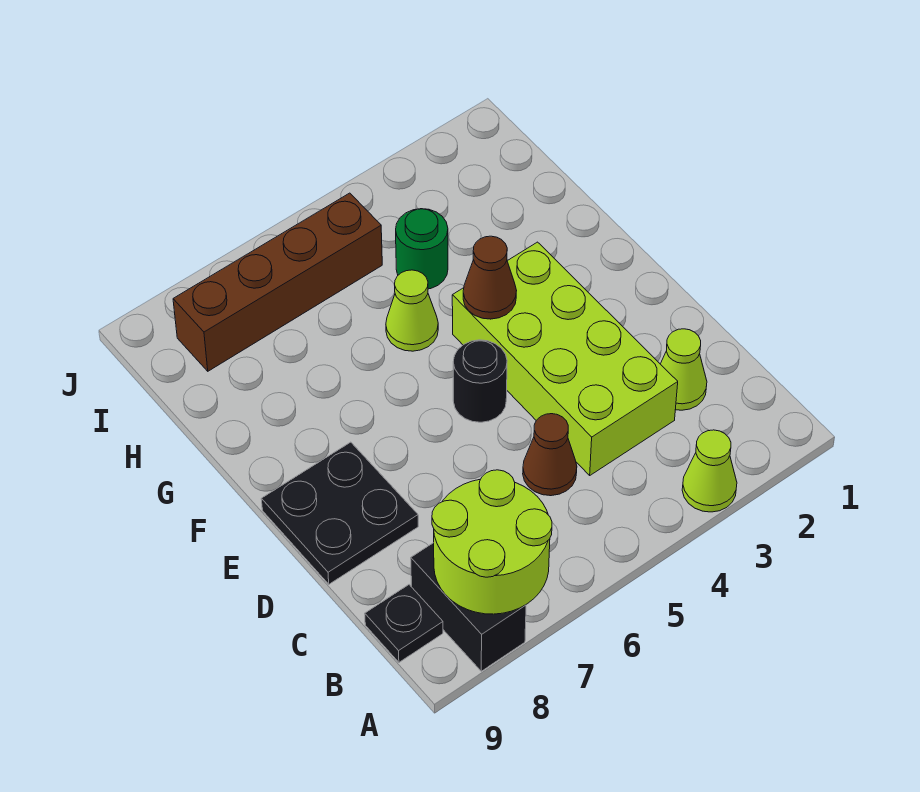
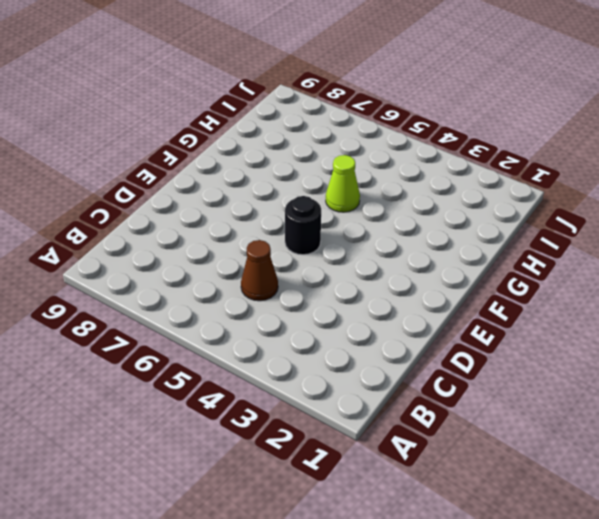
none -> lime 1x1 cone [682,430,737,512]
none -> black 1x2 brick [411,543,526,671]
none -> black 1x1 plate [365,585,443,662]

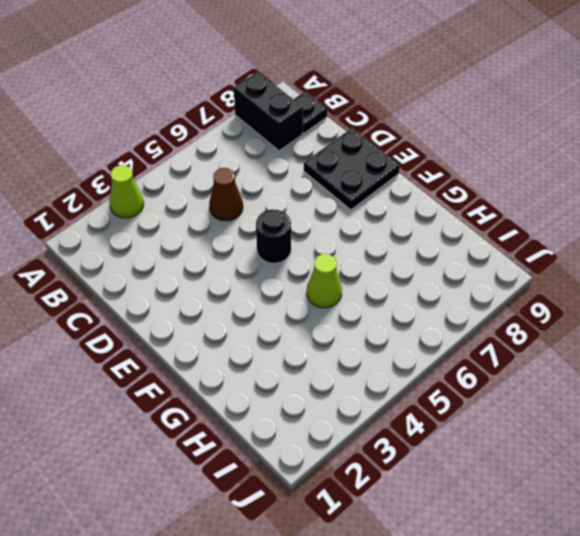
none -> lime 1x1 cone [661,329,707,410]
none -> lime 2x4 brick [452,242,678,475]
none -> green 1x1 round brick [396,209,448,289]

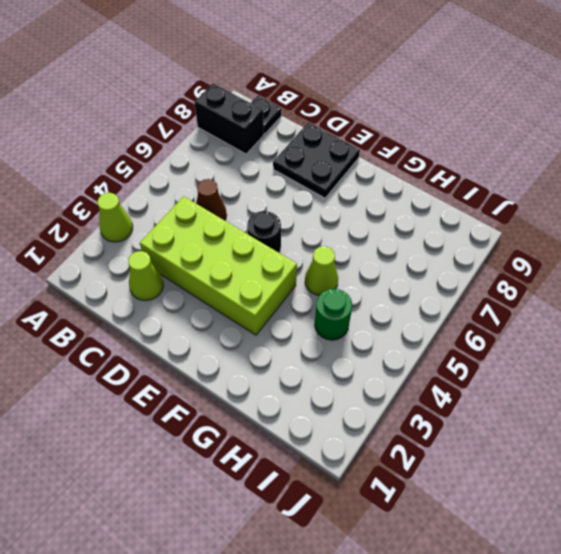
none -> brown 1x4 brick [173,193,382,371]
none -> lime 2x2 round brick [432,470,552,614]
none -> brown 1x1 cone [463,236,517,319]

